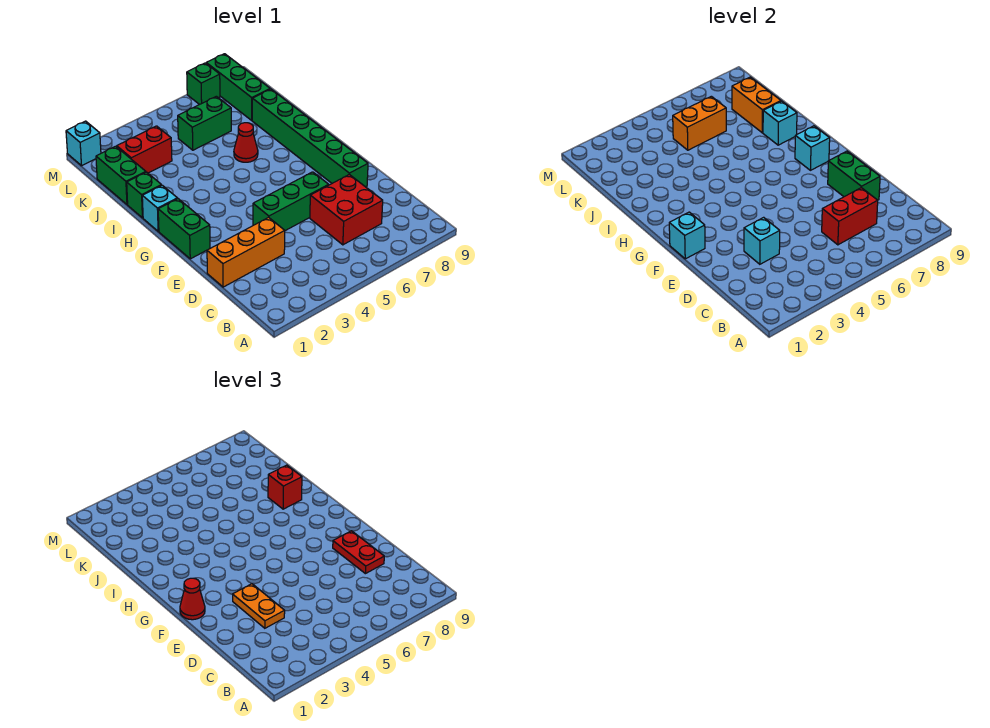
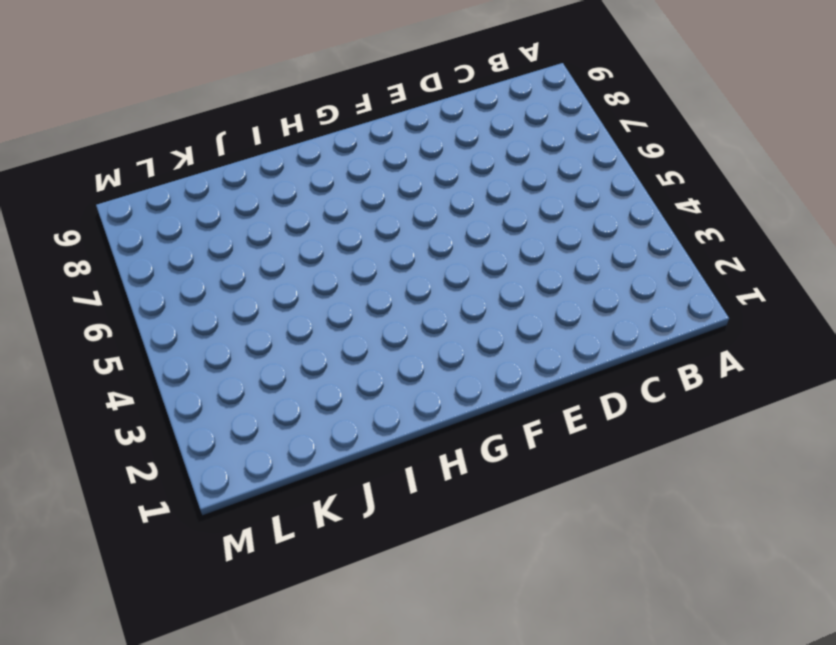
none -> red 2x2 brick [310,175,383,245]
none -> orange 1x3 brick [207,217,285,287]
none -> green 1x3 brick [253,172,328,231]

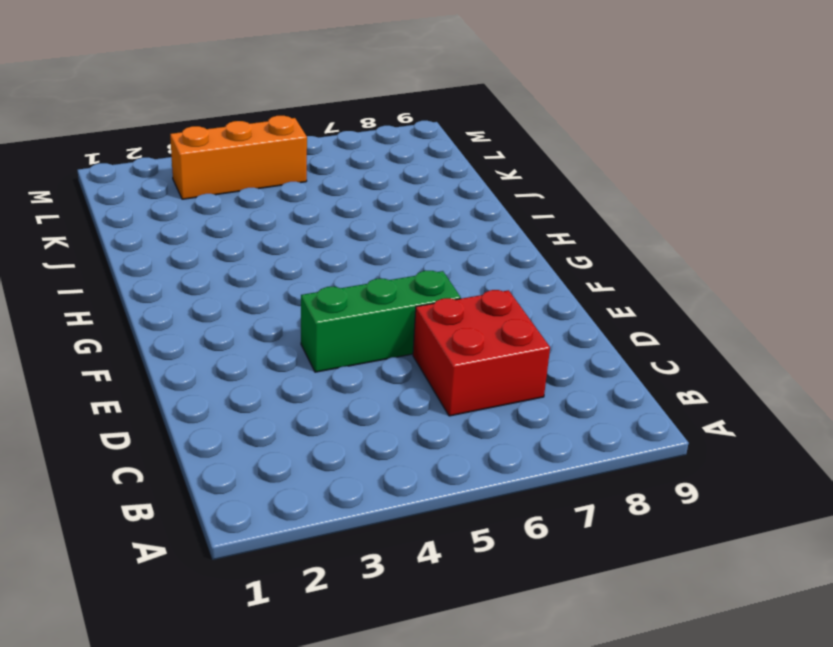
orange 1x3 brick [170,116,307,199] -> orange 1x3 brick moved to [207,217,285,287]
none -> green 1x6 brick [252,89,368,187]
none -> green 1x2 brick [158,199,210,259]
none -> cyan 1x1 brick [142,185,177,231]

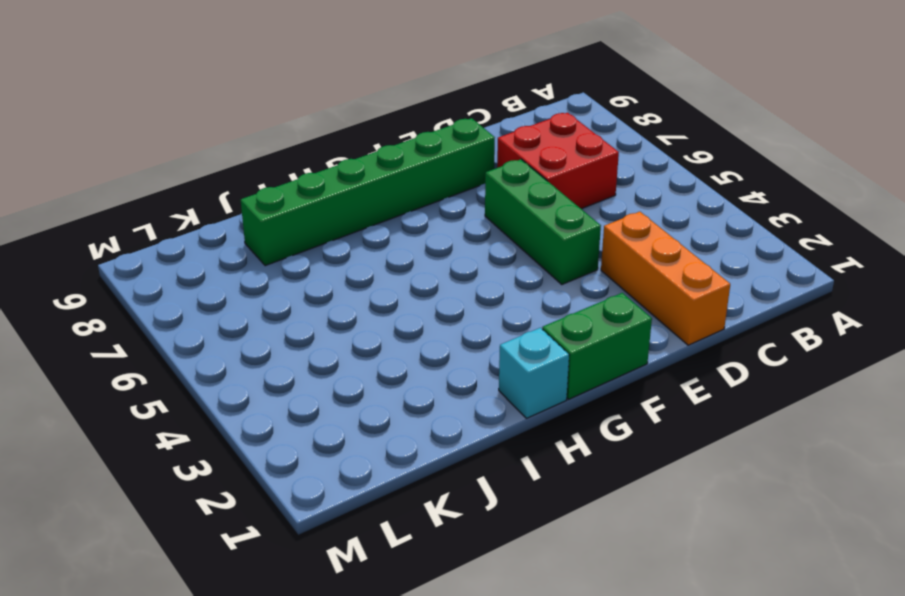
none -> green 1x1 brick [127,172,162,218]
none -> red 1x1 cone [234,123,258,162]
none -> green 1x2 brick [96,146,146,205]

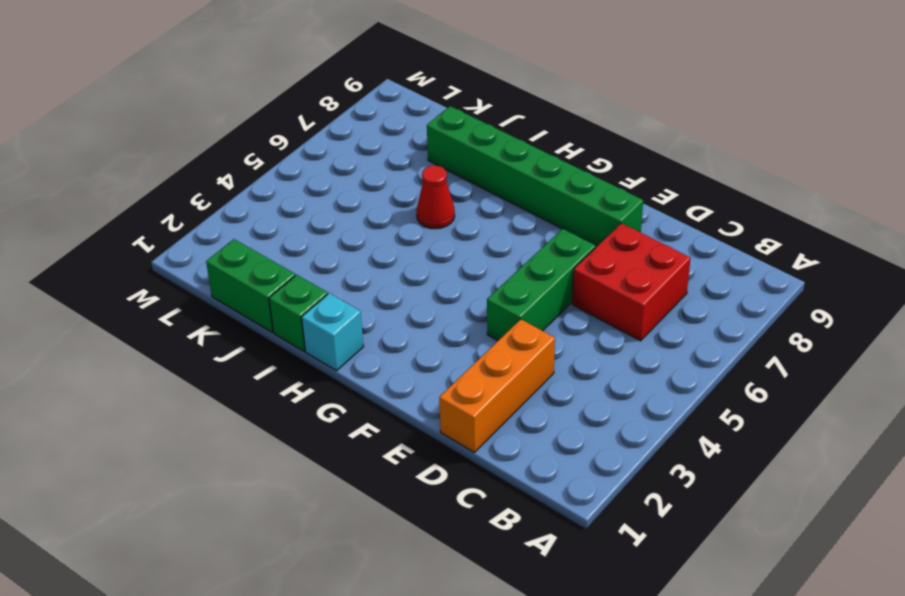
none -> green 1x2 brick [158,199,210,259]
none -> red 1x2 brick [117,126,172,173]
none -> green 1x2 brick [178,96,231,150]

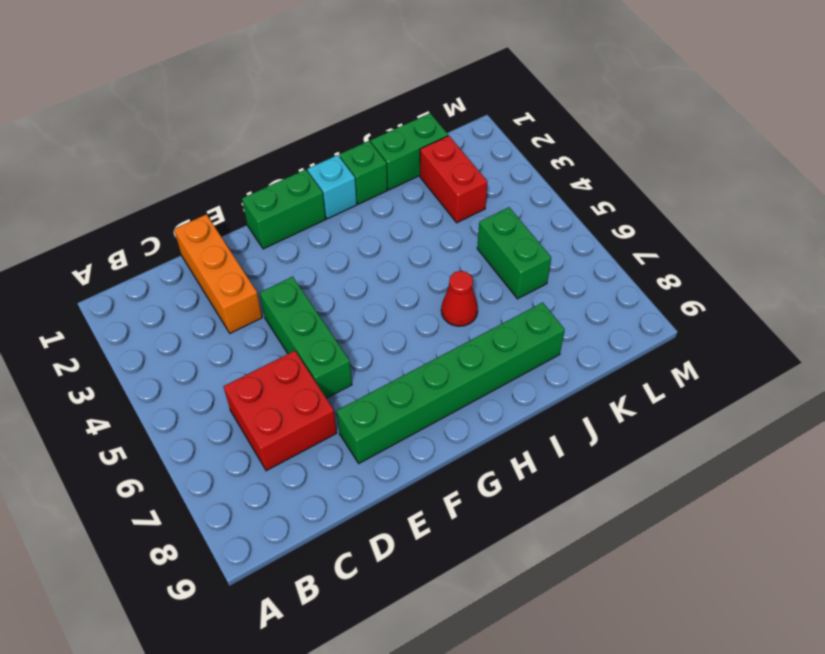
none -> green 1x3 brick [206,54,270,120]
none -> cyan 1x1 brick [66,121,101,166]
none -> green 1x1 brick [187,63,220,105]

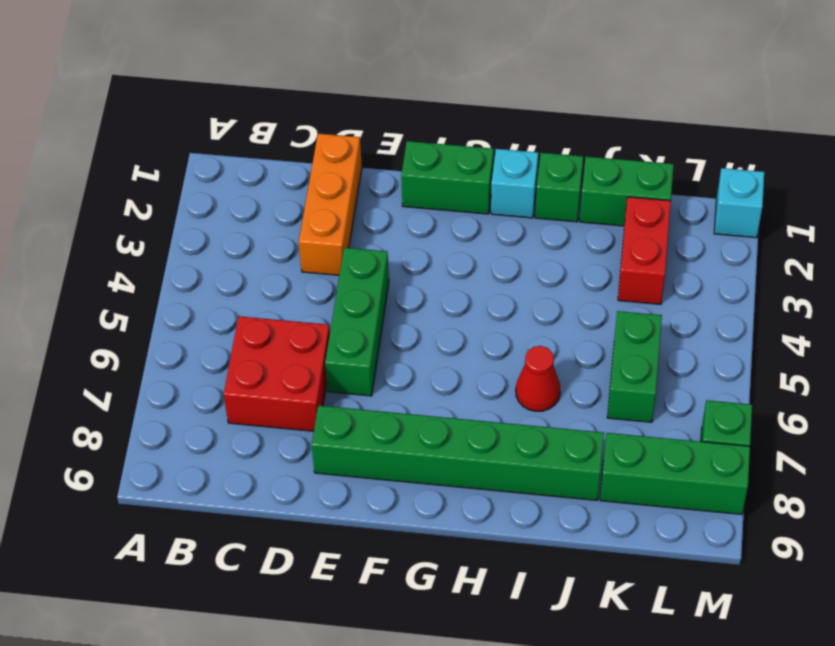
none -> red 1x2 brick [822,188,878,245]
none -> cyan 1x1 brick [744,217,780,264]
none -> green 1x2 brick [828,151,880,200]

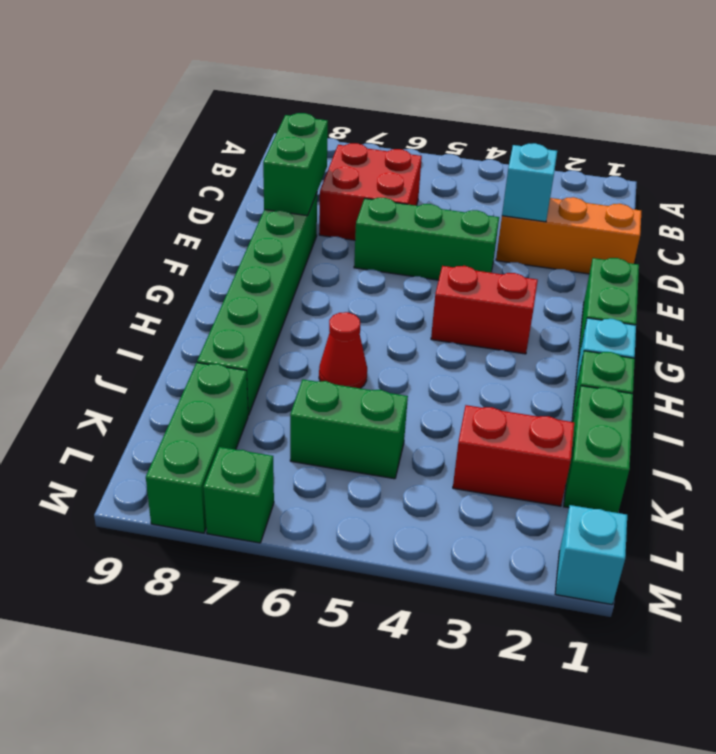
red 1x2 brick [431,266,538,354] -> red 1x2 brick moved to [822,188,878,245]
none -> cyan 1x1 brick [669,212,705,259]
none -> cyan 1x1 brick [795,126,830,170]
none -> cyan 1x1 brick [763,101,797,145]

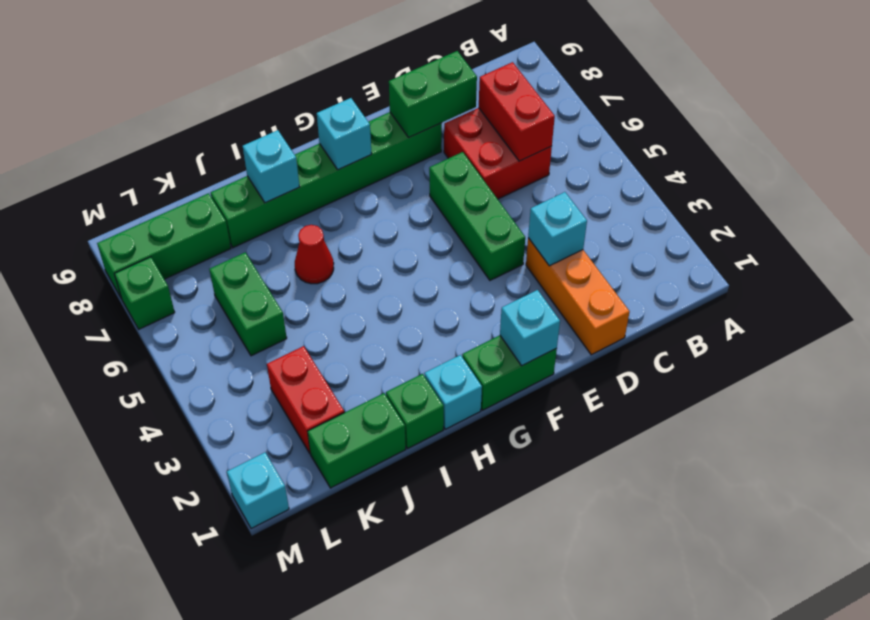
none -> orange 1x2 brick [732,77,781,133]
none -> orange 1x2 brick [673,96,726,150]
none -> orange 1x2 plate [233,584,285,628]

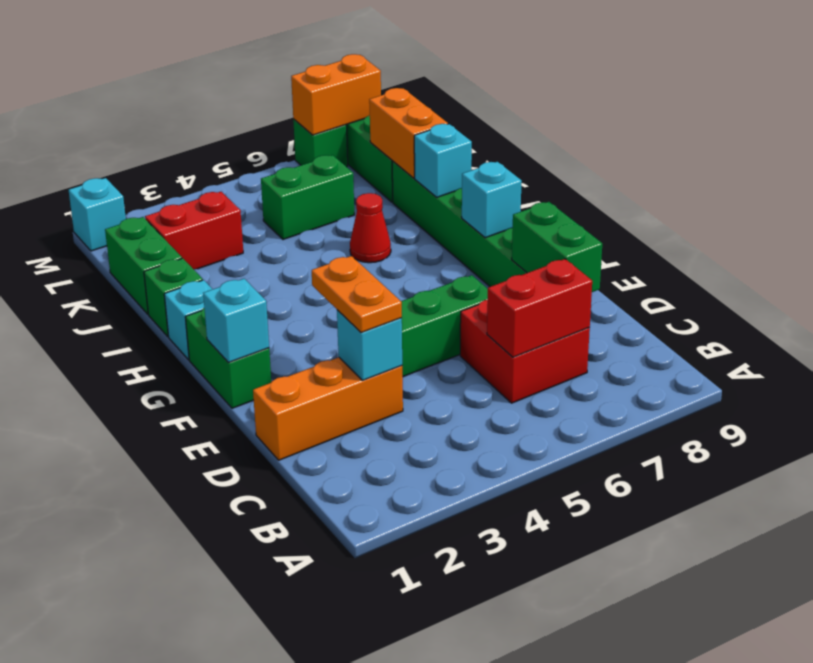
orange 1x2 brick [291,54,381,135] -> orange 1x2 brick moved to [673,96,726,150]
none -> red 1x2 plate [333,531,384,574]
none -> red 1x1 cone [180,578,205,620]
none -> red 1x1 brick [268,465,302,509]

